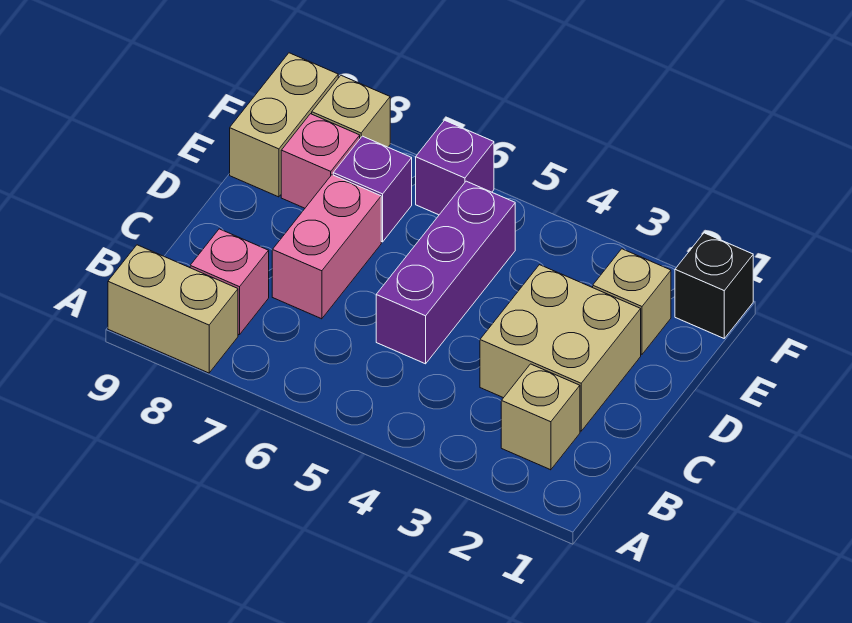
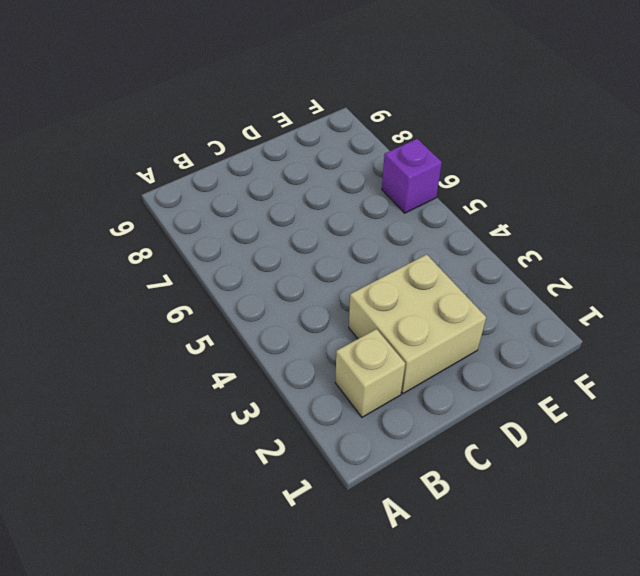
none -> tan 1x2 brick [108,245,238,373]
none -> pink 1x1 brick [190,229,269,335]
none -> purple 1x3 brick [376,181,515,364]

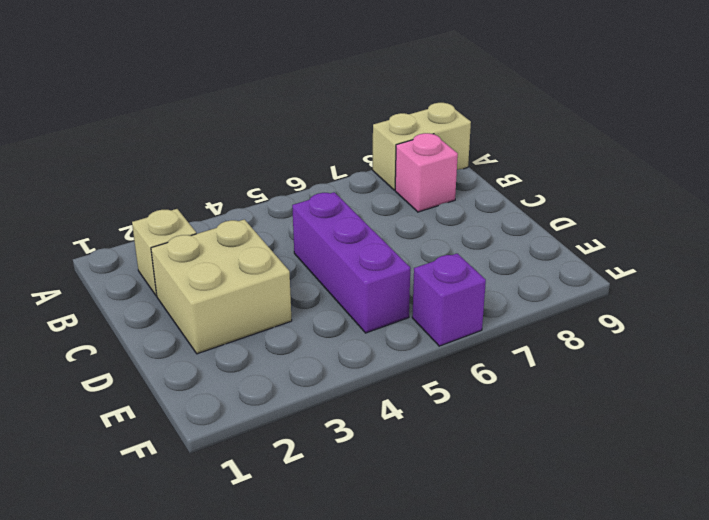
none -> pink 1x2 brick [272,175,381,319]
none -> tan 1x1 brick [593,249,671,354]
none -> purple 1x1 brick [333,136,412,242]

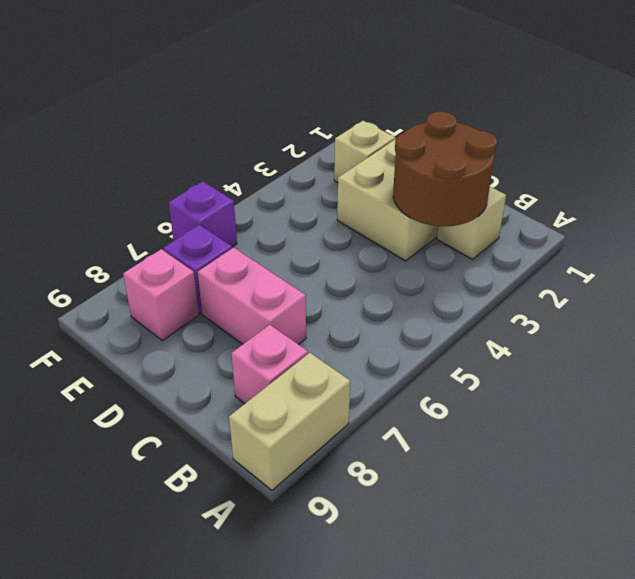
brown 2x2 round brick [393,112,497,226] -> none
none -> purple 1x3 brick [376,181,515,364]
none -> tan 1x2 brick [230,53,338,197]
none -> black 1x1 brick [675,233,753,338]

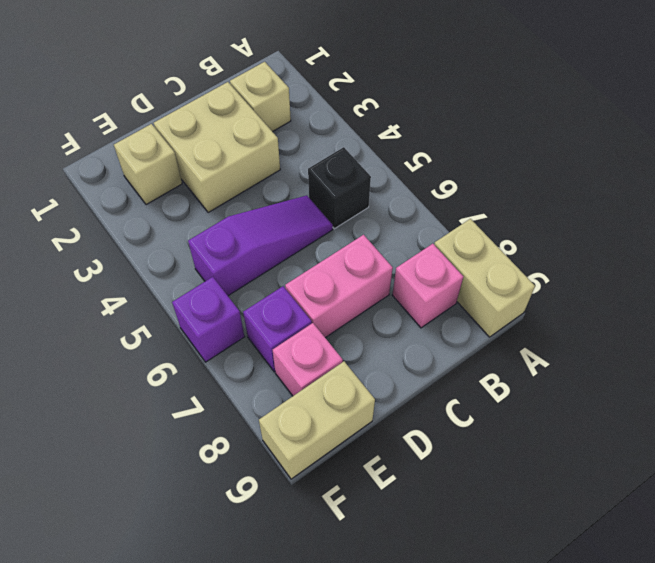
black 1x1 brick [308,147,371,229] -> black 1x1 brick moved to [675,233,753,338]
purple 1x3 slope [188,195,333,296] -> purple 1x3 brick [376,181,515,364]
none -> tan 1x1 brick [312,75,390,147]

